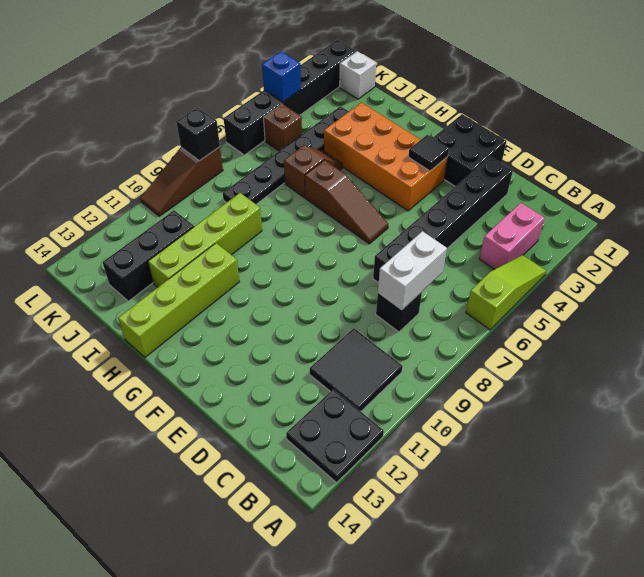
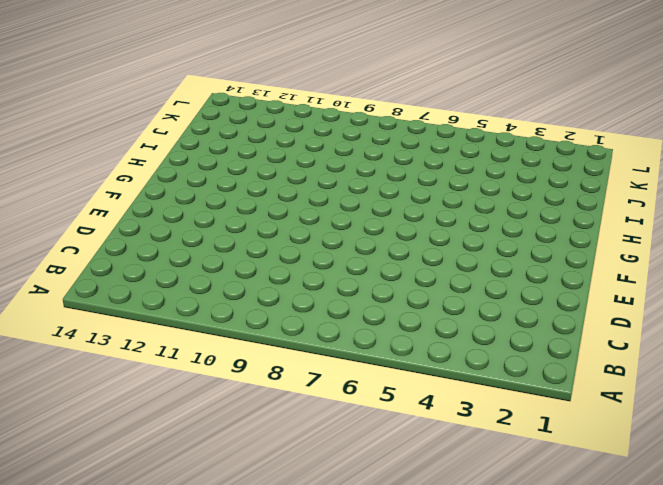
none -> lime 1x3 slope [466,255,546,330]
none -> black 2x2 plate [286,389,384,482]
none -> pink 1x2 brick [479,203,545,269]

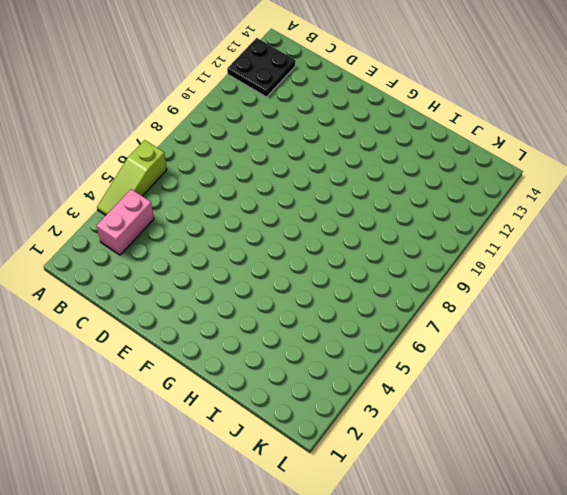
none -> black 2x2 tile [310,328,403,411]
none -> black 1x1 brick [376,292,422,332]
none -> black 1x6 brick [373,157,513,283]

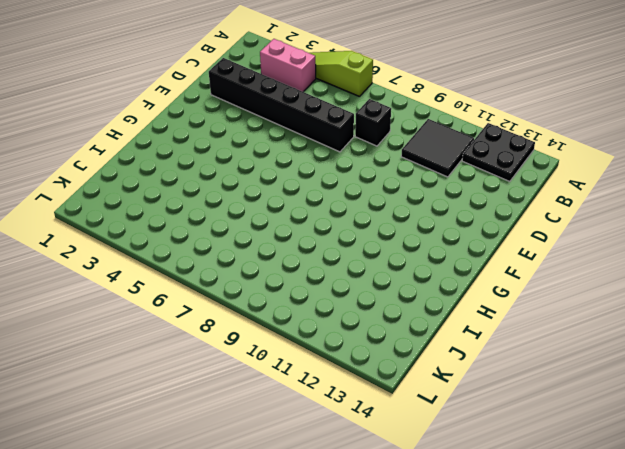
none -> black 2x2 brick [433,114,506,186]
none -> orange 2x4 brick [324,102,448,211]
none -> brown 1x3 slope [305,160,388,244]

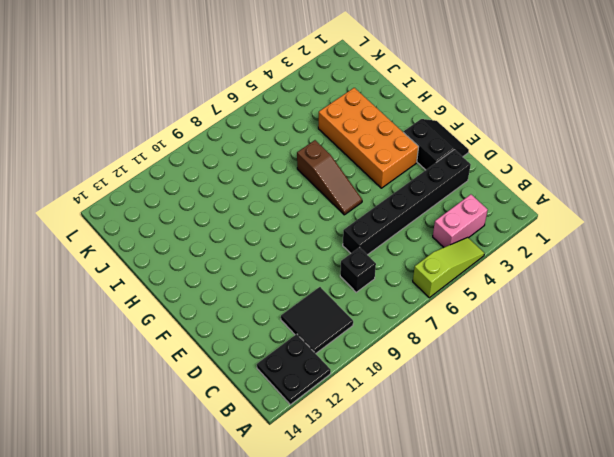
black 2x2 slope [404,119,469,170] -> black 2x2 brick [433,114,506,186]
none -> lime 1x4 brick [118,243,239,357]
none -> brown 1x2 slope [284,145,343,198]
none -> lime 1x4 brick [148,193,262,287]

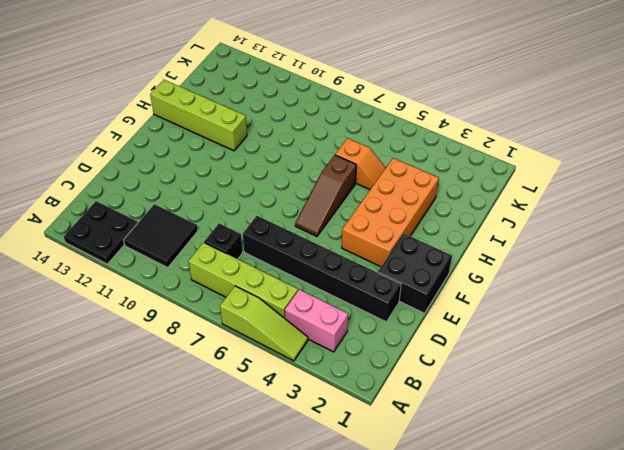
lime 1x4 brick [188,242,298,318] -> lime 1x4 brick moved to [148,193,262,287]
orange 1x2 slope [335,138,386,189] -> brown 1x2 slope [284,145,343,198]
none -> black 1x6 plate [223,106,349,204]
none -> black 1x3 brick [103,210,194,301]
none -> white 1x1 brick [340,51,376,99]

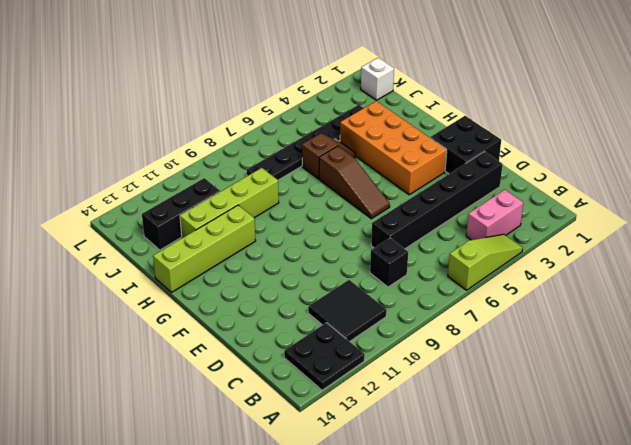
none -> brown 1x1 brick [264,104,302,151]
none -> black 1x6 brick [223,40,356,155]
none -> brown 1x3 slope [140,147,223,216]

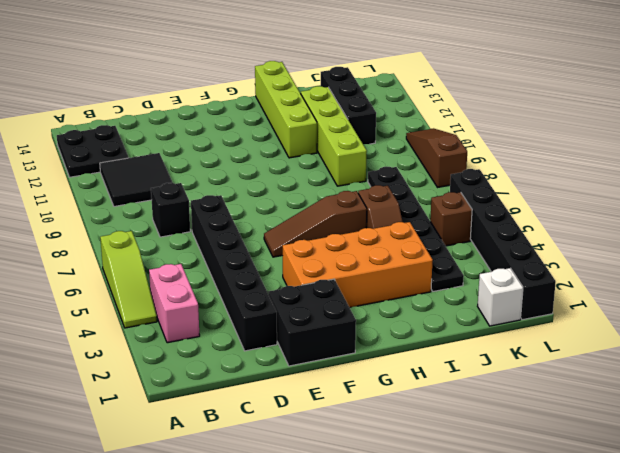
none -> white 1x2 brick [378,231,447,310]
none -> black 1x1 tile [408,135,449,171]
none -> blue 1x1 brick [262,51,301,102]

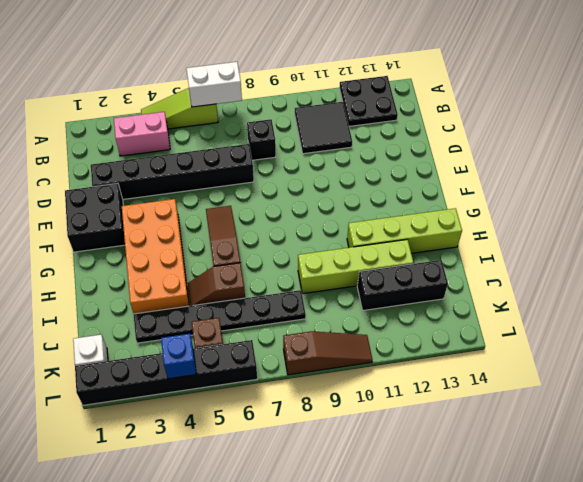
white 1x2 brick [186,62,242,107] -> white 1x2 brick moved to [378,231,447,310]
none -> black 1x1 tile [408,135,449,171]
none -> black 1x1 brick [176,107,220,161]

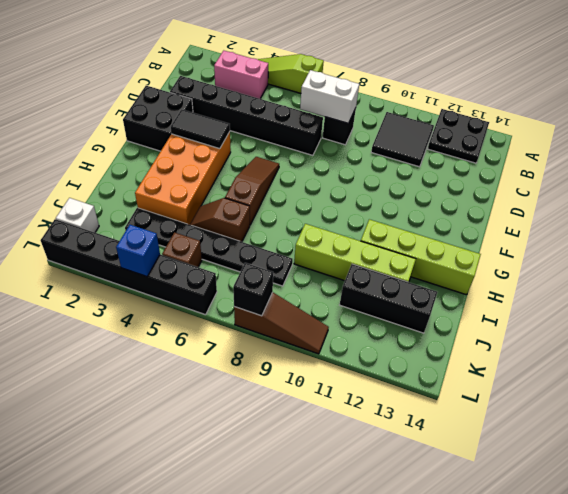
black 1x2 tile [171,109,230,149] -> black 1x1 tile [408,135,449,171]

